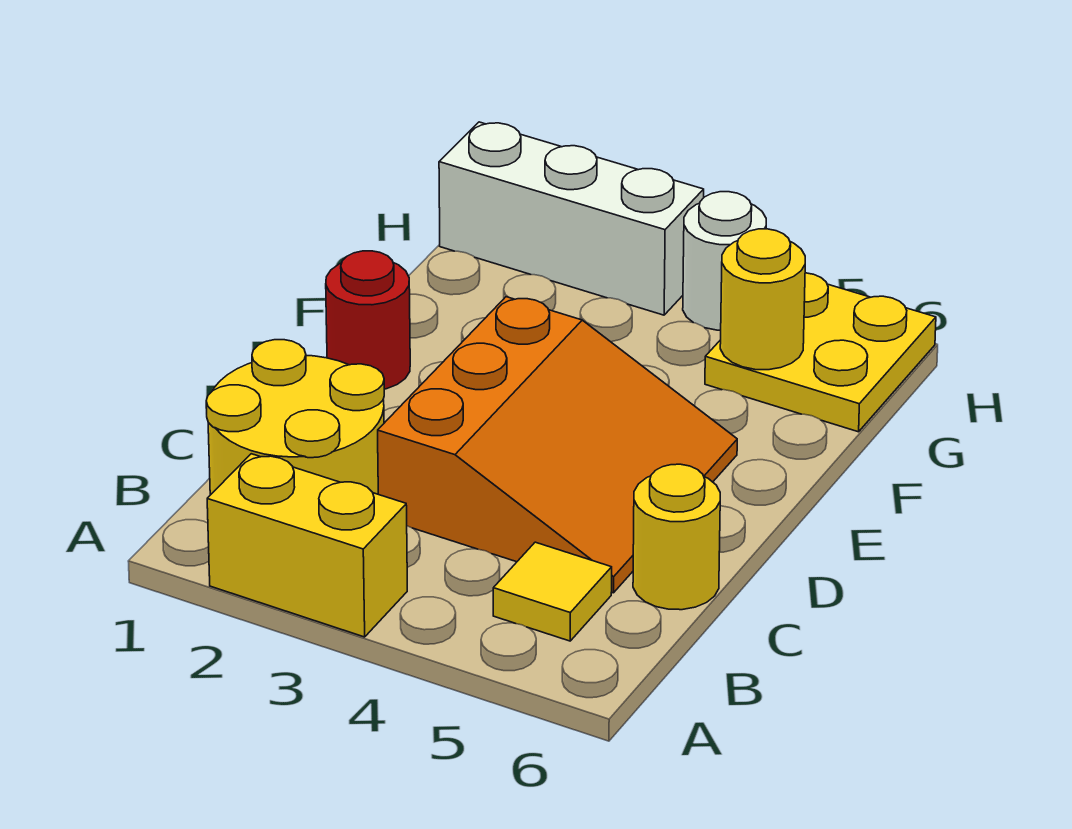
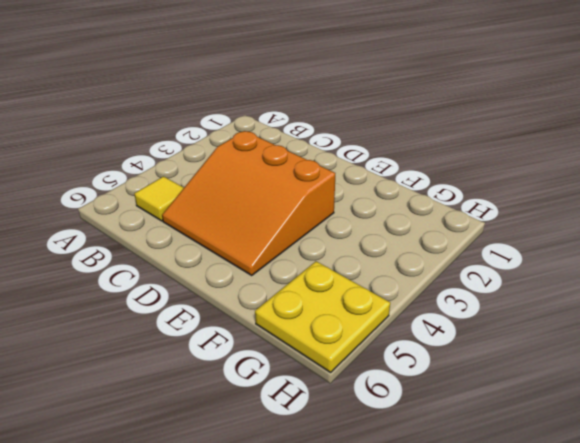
none -> yellow 1x2 brick [207,454,407,637]
none -> yellow 2x2 round brick [206,340,384,495]

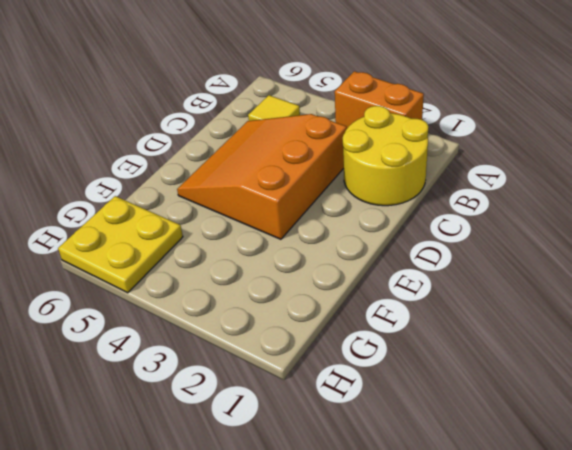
orange 1x2 brick [335,71,424,128] -> yellow 1x2 brick [207,454,407,637]
none -> yellow 1x1 round brick [633,464,720,610]
none -> red 1x1 round brick [326,251,410,389]

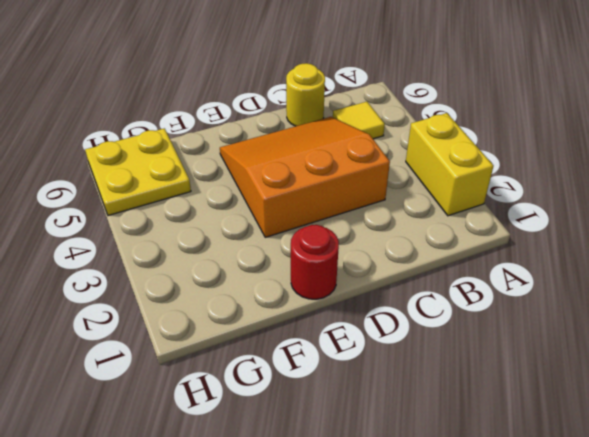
none -> yellow 2x2 round brick [206,340,384,495]
none -> white 1x3 brick [439,122,704,315]

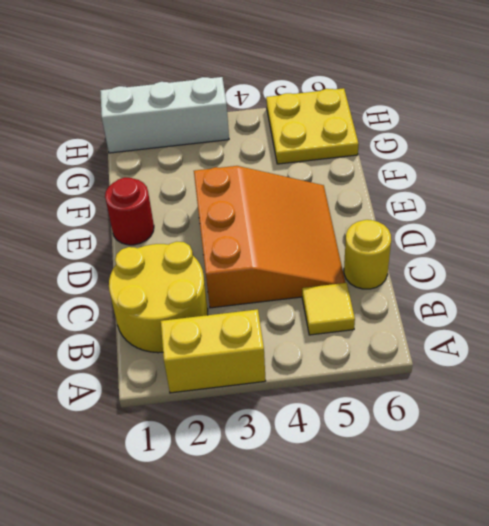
none -> white 1x1 round brick [683,192,766,330]
none -> yellow 1x1 round brick [720,229,805,370]

